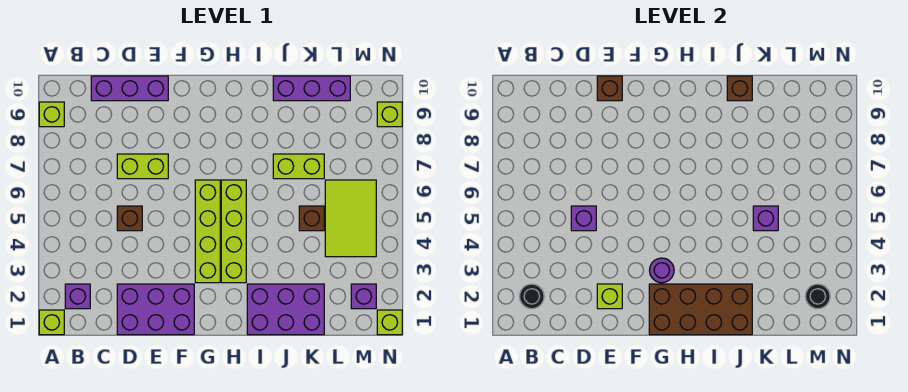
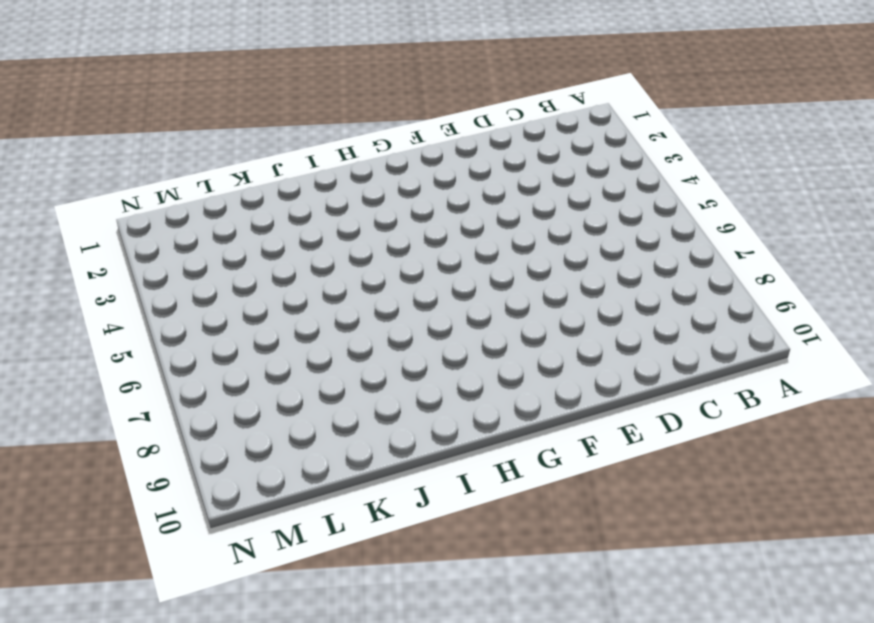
none -> lime 1x1 brick [39,310,64,335]
none -> lime 1x1 brick [39,102,64,127]
none -> purple 1x1 brick [65,284,90,309]

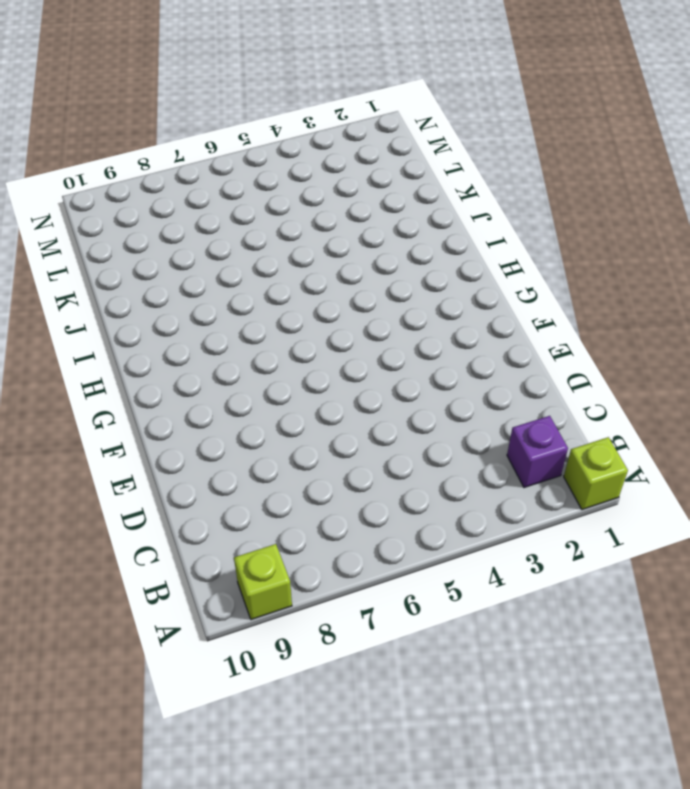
none -> purple 1x3 brick [91,76,168,101]
none -> purple 2x3 brick [117,284,194,335]
none -> brown 1x1 brick [117,206,142,231]

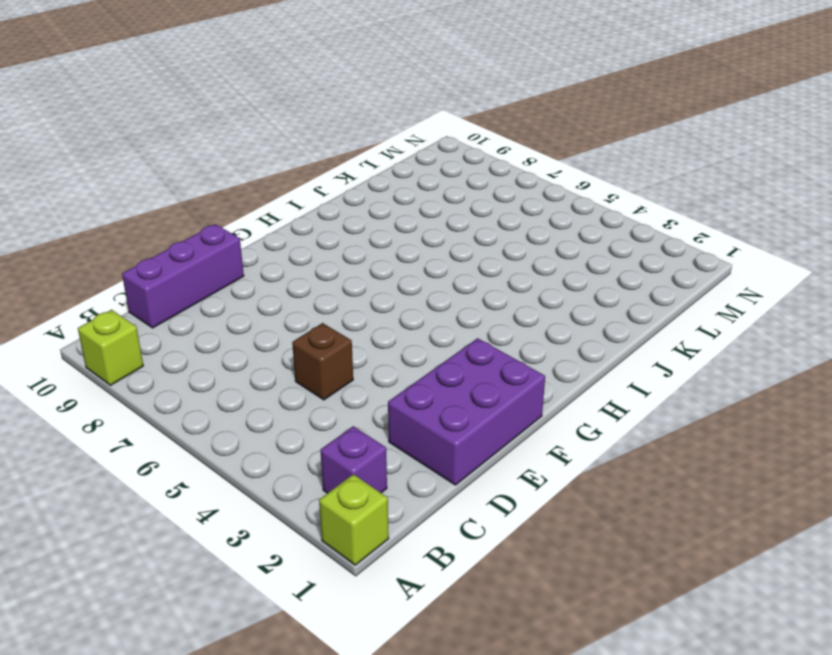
none -> lime 1x2 brick [117,154,168,179]
none -> lime 1x4 brick [195,180,220,283]
none -> lime 1x4 brick [221,180,246,283]

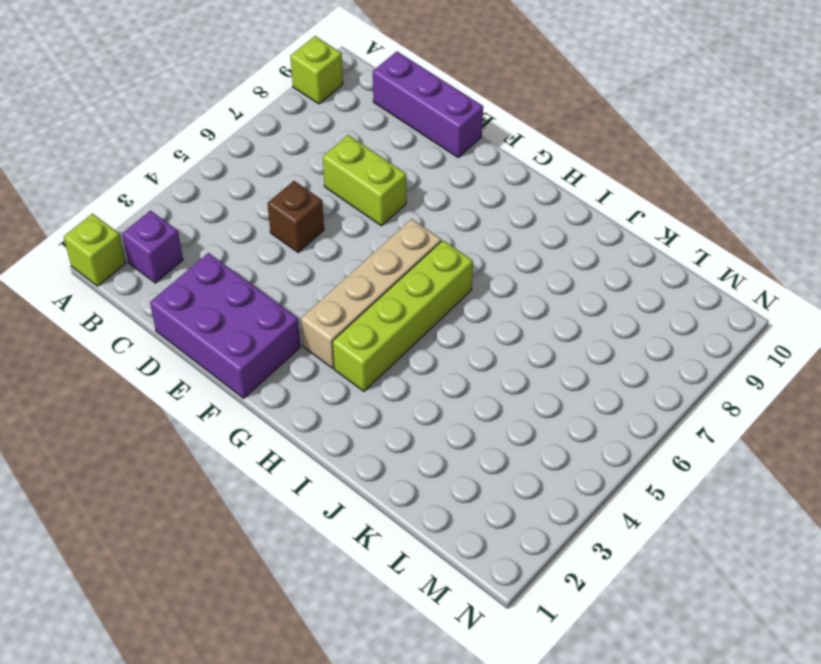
tan 1x4 brick [301,219,441,368] -> lime 1x4 brick [195,180,220,283]
none -> purple 2x3 brick [247,284,324,335]
none -> lime 1x2 brick [273,154,324,179]
none -> purple 1x3 brick [273,76,350,101]

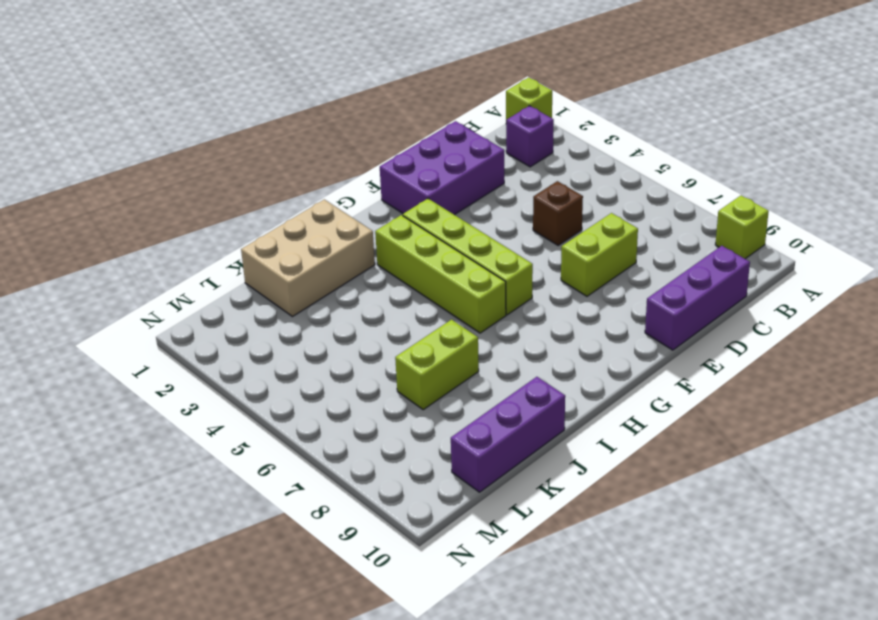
tan 2x3 brick [241,199,375,317] -> purple 2x3 brick [247,284,324,335]
none -> brown 1x1 brick [299,206,324,231]
none -> lime 2x3 tile [325,180,376,257]
none -> purple 1x1 brick [351,284,376,309]

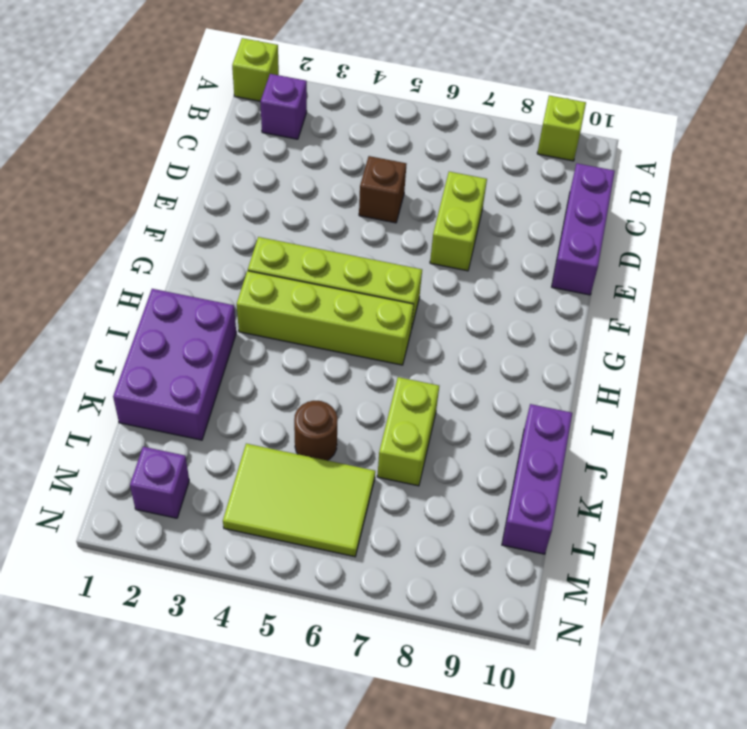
brown 1x1 round brick [294,401,338,460] -> brown 1x1 brick [299,206,324,231]
none -> purple 2x3 brick [117,284,194,335]
none -> lime 1x1 brick [377,310,402,335]
none -> lime 1x1 brick [377,102,402,127]

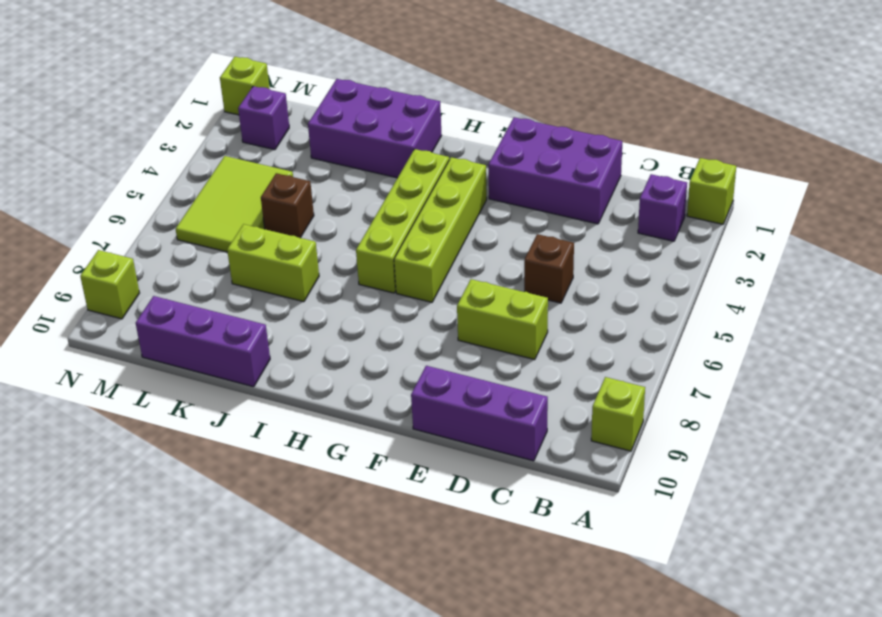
none -> black 1x1 round brick [519,284,544,309]
none -> purple 1x1 brick [571,206,596,231]
none -> lime 1x1 brick [597,284,622,309]

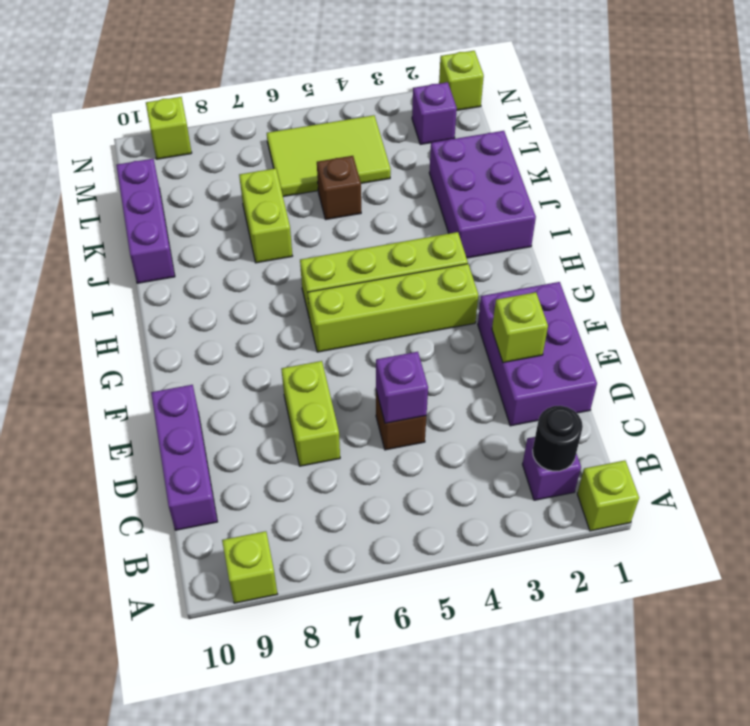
none -> brown 1x1 brick [597,76,622,101]
none -> brown 2x4 brick [649,284,752,335]
none -> purple 1x1 round brick [649,258,674,283]

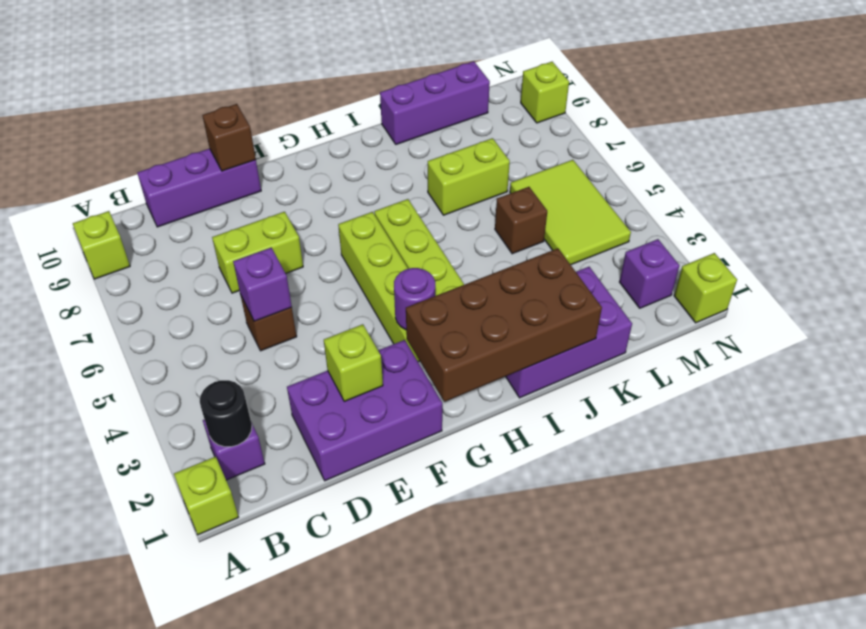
none -> brown 1x1 brick [727,76,752,101]
none -> purple 1x1 brick [753,206,778,231]
none -> black 1x1 round brick [805,284,830,309]

